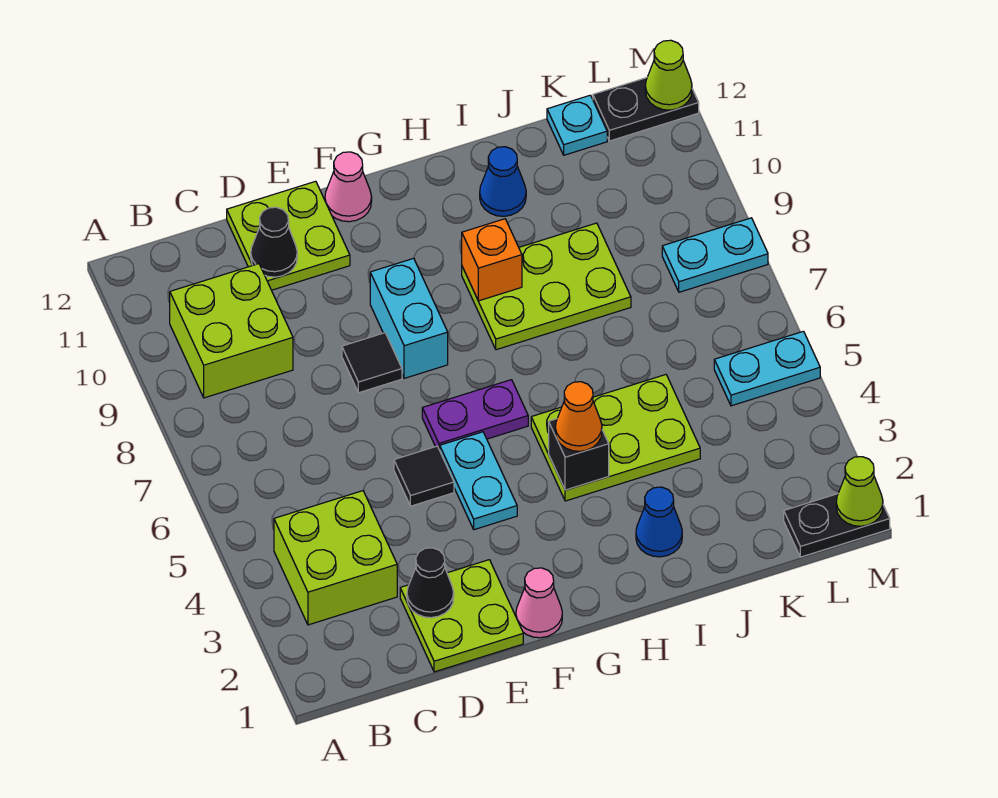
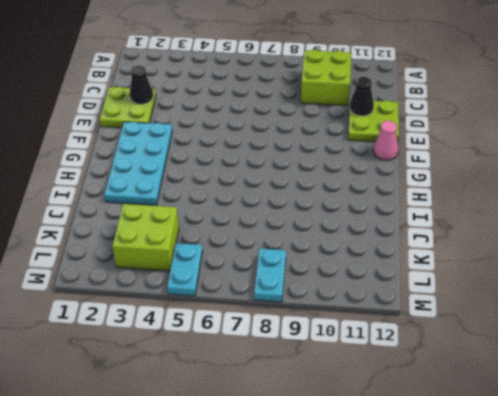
cyan 2x4 plate [104,122,172,205] -> blue 1x1 cone [636,487,682,557]
lime 2x2 brick [112,204,179,271] -> lime 2x2 brick moved to [274,491,397,625]
none -> black 1x1 tile [394,446,454,506]
none -> black 1x1 tile [342,333,402,393]
none -> pink 1x1 cone [516,568,562,638]

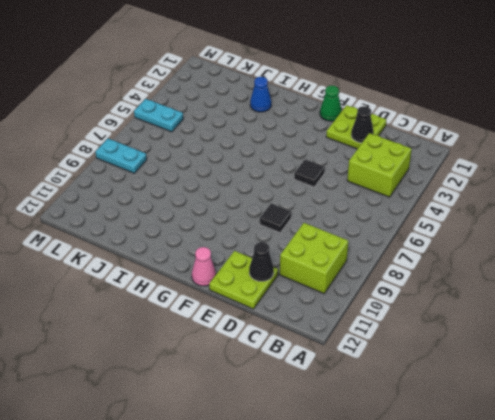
green 1x1 cone [320,85,342,121] -> pink 1x1 cone [516,568,562,638]
none -> cyan 1x2 plate [440,432,517,530]
none -> purple 1x2 plate [422,380,528,450]
none -> cyan 1x2 brick [370,258,448,378]

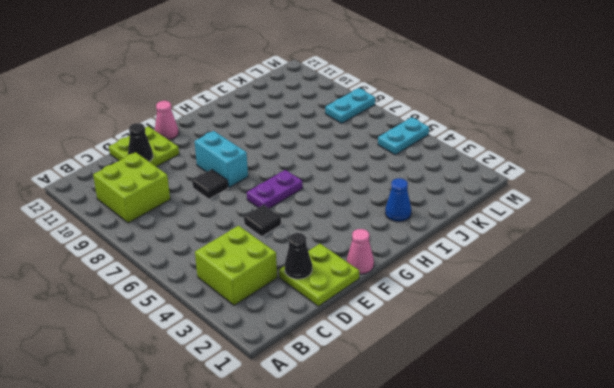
none -> cyan 1x2 plate [440,432,517,530]
none -> lime 2x3 plate [531,375,700,501]
none -> lime 2x3 plate [462,223,631,350]

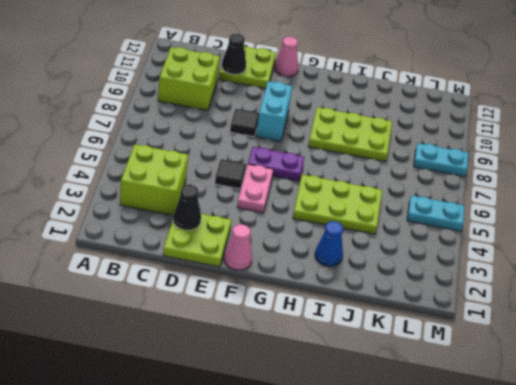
pink 1x2 plate [237,164,273,213] -> cyan 1x2 plate [440,432,517,530]
none -> blue 1x1 cone [480,147,526,216]
none -> cyan 1x1 plate [547,95,607,155]
none -> black 1x2 plate [784,494,890,557]

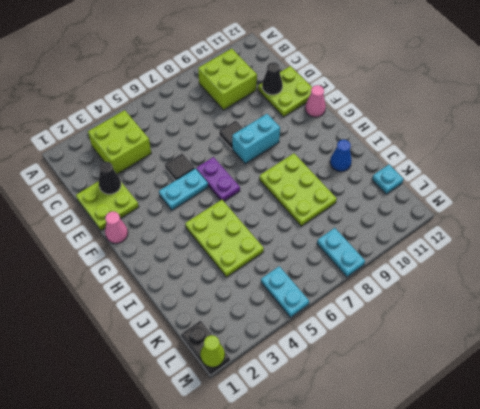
none -> blue 1x1 cone [636,487,682,557]
none -> black 1x2 plate [593,78,699,141]
none -> black 1x1 brick [549,419,609,490]

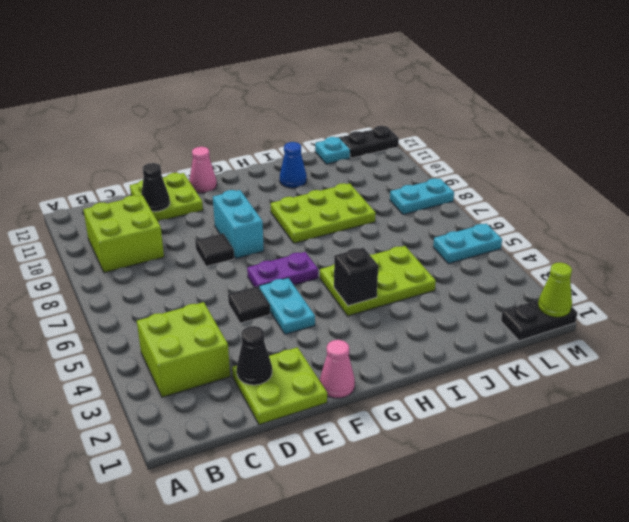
none -> blue 1x1 cone [636,487,682,557]
none -> orange 1x1 brick [462,219,522,301]
none -> lime 1x1 cone [645,40,692,110]

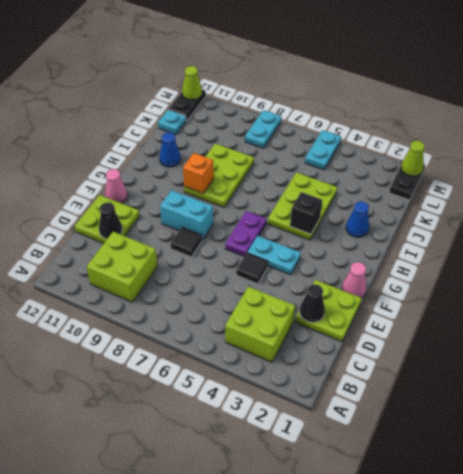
none -> orange 1x1 cone [555,382,602,451]

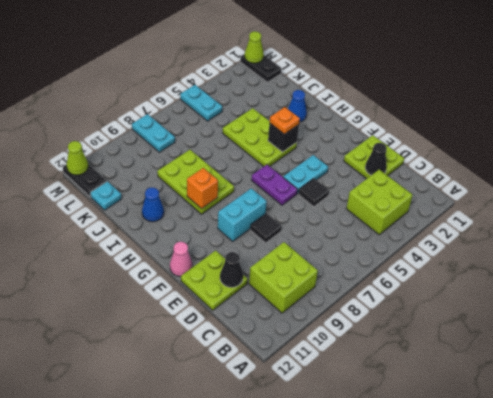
orange 1x1 plate [270,107,300,134] -> orange 1x1 cone [555,382,602,451]
none -> pink 1x1 cone [516,568,562,638]

